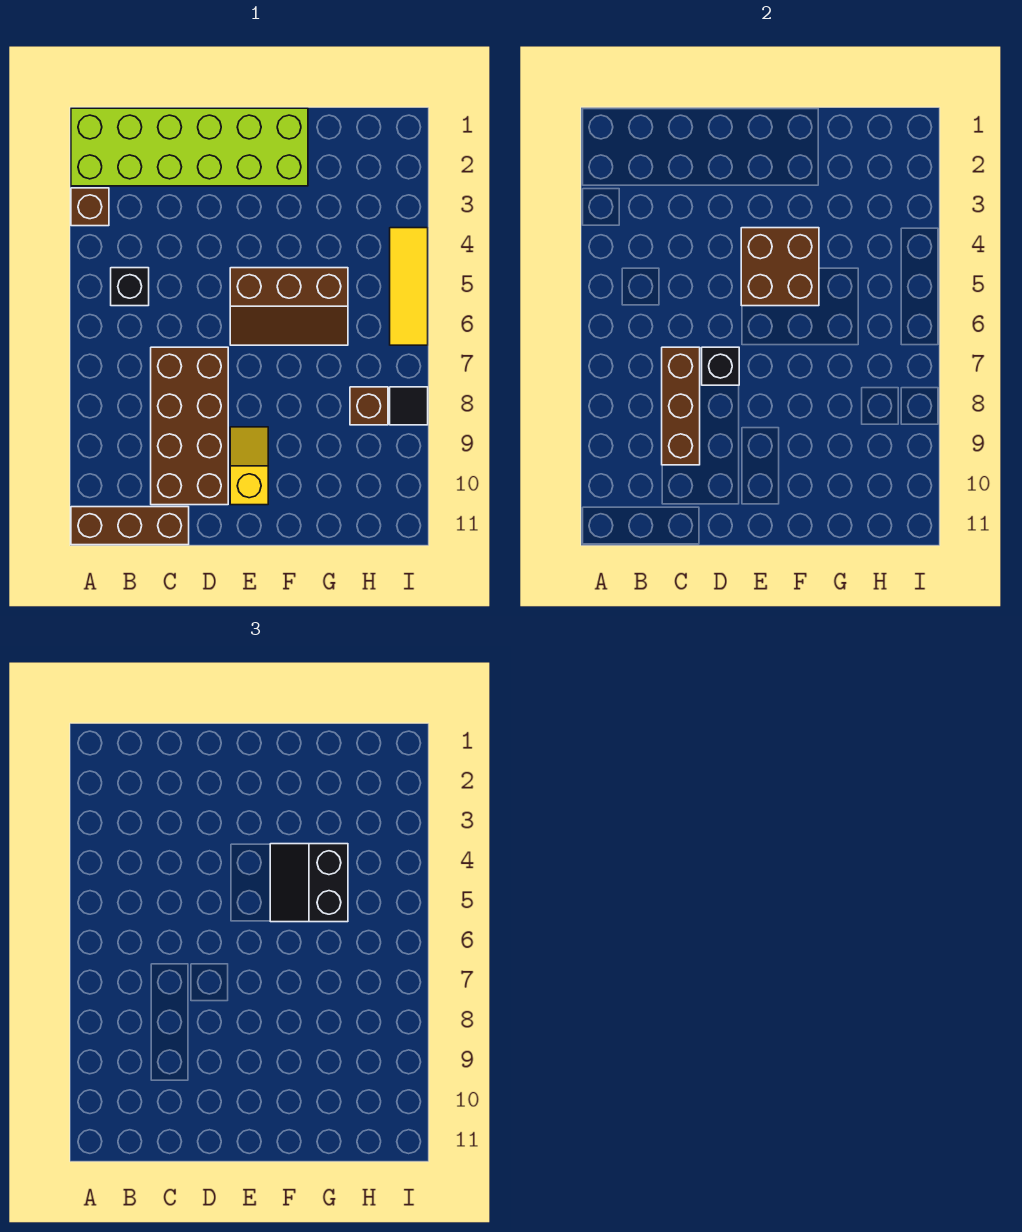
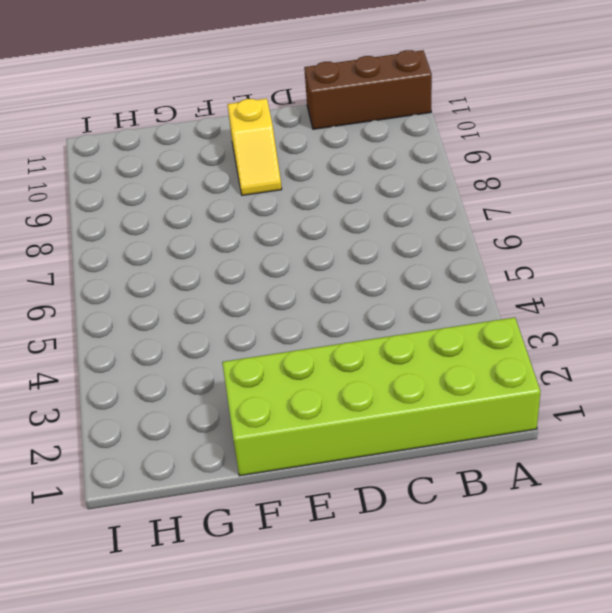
none -> brown 1x1 brick [71,188,109,226]
none -> black 1x1 brick [111,268,149,306]
none -> brown 2x4 brick [151,347,228,505]

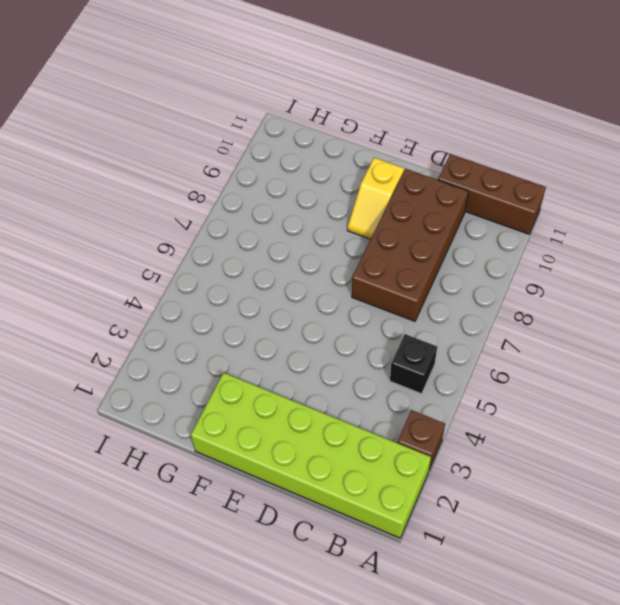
none -> brown 2x3 slope [230,268,348,345]
none -> brown 1x1 brick [350,387,388,425]
none -> yellow 1x3 tile [390,228,428,345]

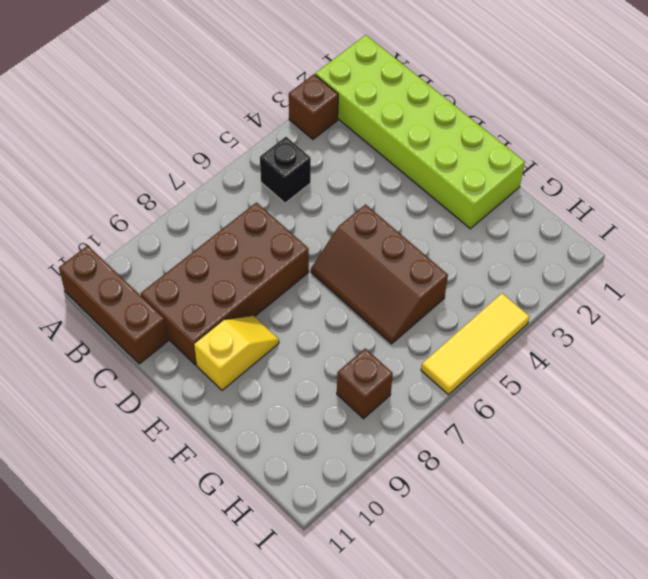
none -> black 1x1 tile [390,387,428,425]
none -> brown 1x3 brick [662,347,700,465]
none -> black 1x1 brick [702,347,739,385]

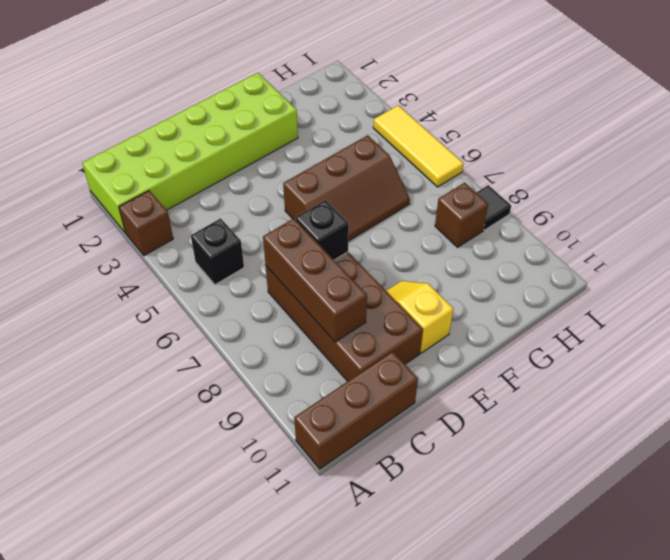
none -> brown 2x2 brick [741,228,819,306]
none -> black 2x2 slope [270,844,348,922]

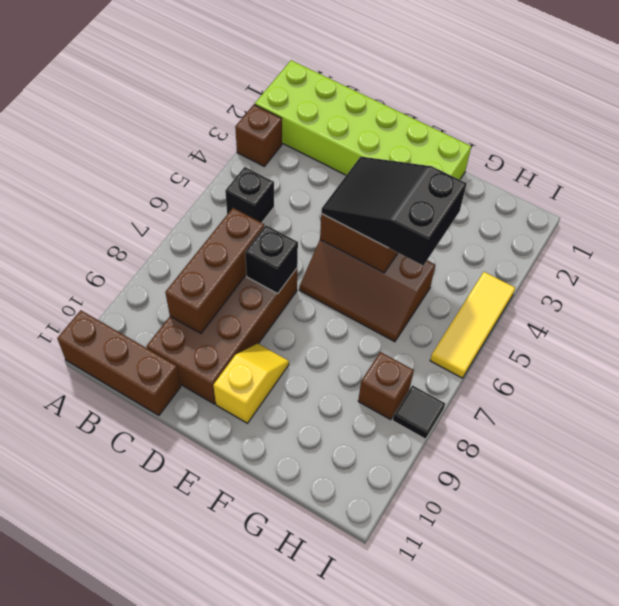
black 2x3 slope [321,157,467,265] -> black 2x2 slope [270,844,348,922]

